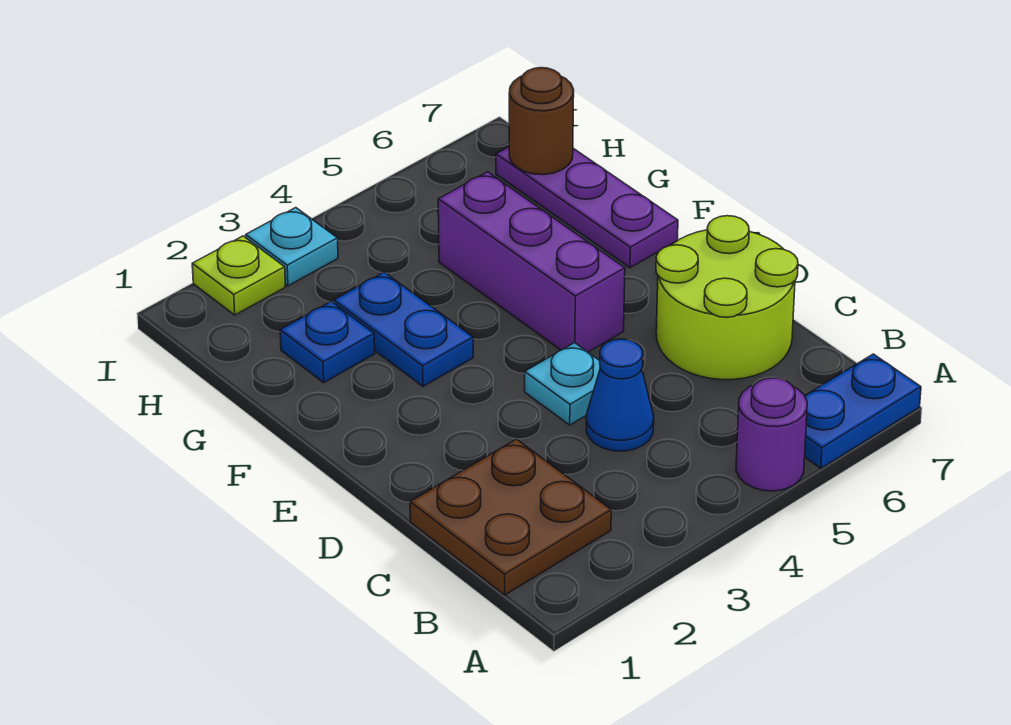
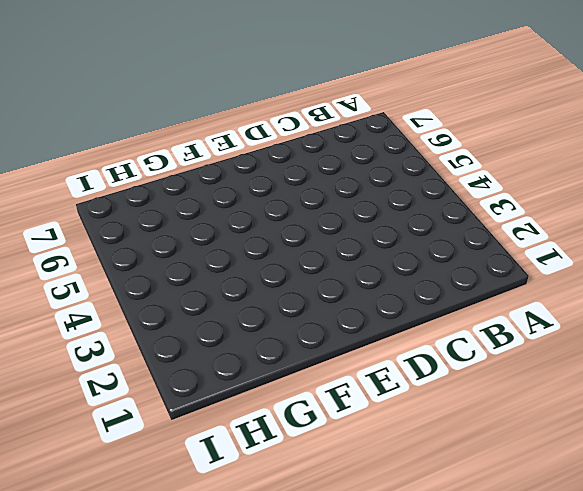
none -> purple 1x1 round brick [736,378,807,491]
none -> blue 1x2 plate [805,354,921,468]
none -> brown 2x2 plate [410,439,611,595]

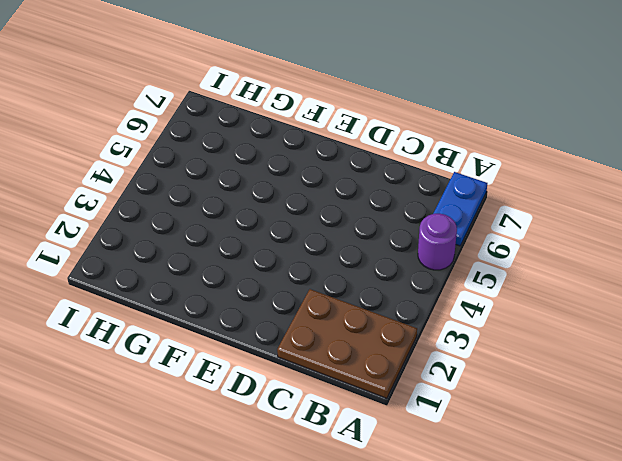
brown 2x3 plate [277,289,417,398] -> brown 2x2 plate [410,439,611,595]
none -> blue 1x1 cone [586,339,654,451]
none -> lime 2x2 round brick [656,216,798,380]
none -> cyan 1x1 plate [525,343,600,425]

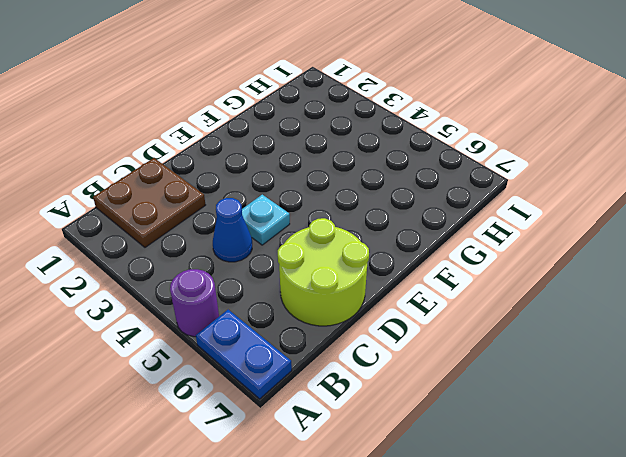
none -> purple 1x3 brick [438,172,625,352]
none -> blue 1x2 plate [334,272,473,386]
none -> purple 1x3 plate [496,147,678,268]

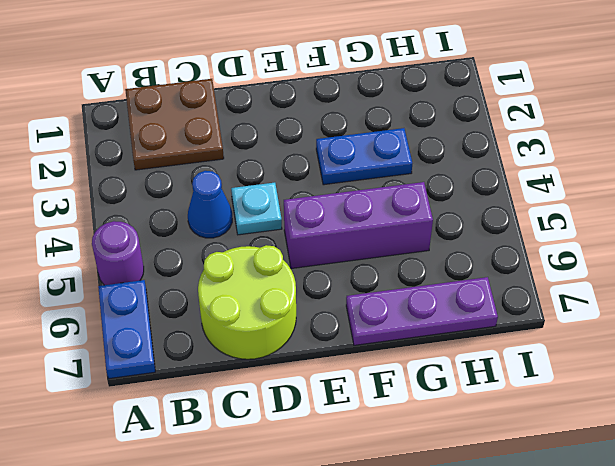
none -> blue 1x1 plate [280,302,375,382]
none -> lime 1x1 plate [192,236,285,315]
none -> cyan 1x1 plate [246,208,338,286]

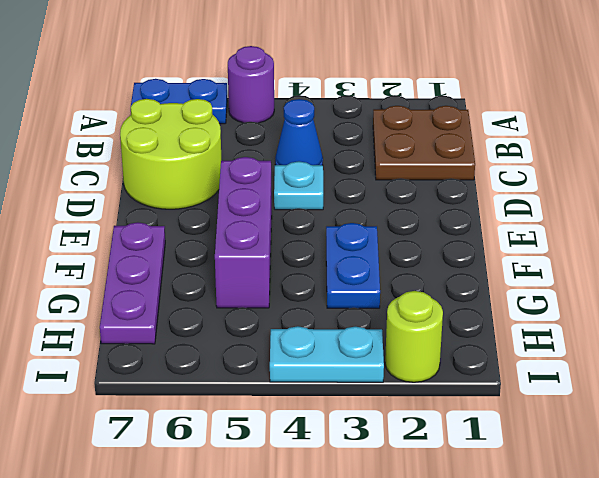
lime 1x1 round brick [385,291,443,382] -> lime 1x1 plate [192,236,285,315]
cyan 1x2 plate [270,326,384,382] -> cyan 1x1 plate [246,208,338,286]
none -> blue 1x1 plate [280,302,375,382]
none -> brown 1x1 round brick [509,68,574,175]

